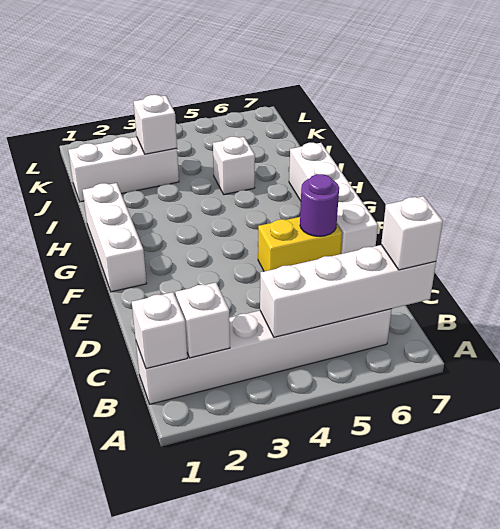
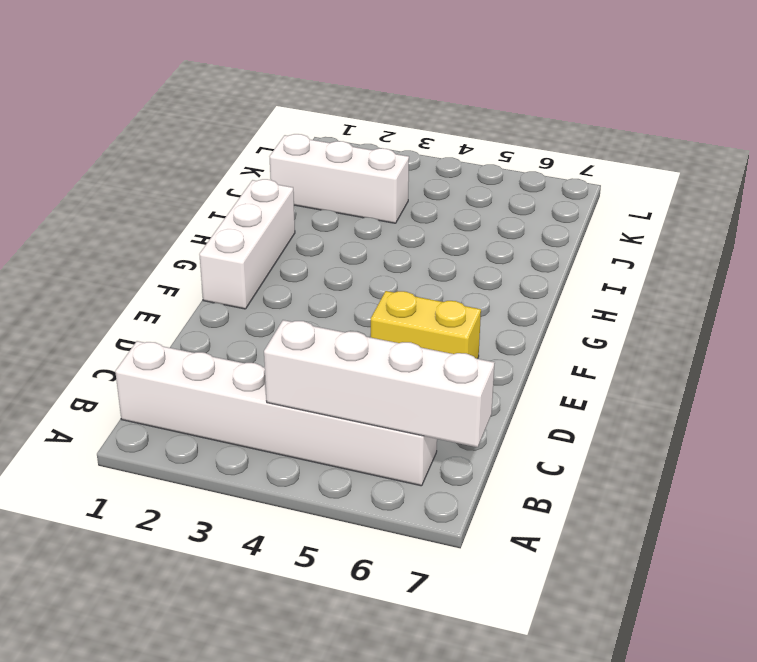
none -> white 1x4 brick [289,143,378,254]
none -> white 1x1 brick [213,137,255,195]
none -> white 1x1 brick [132,292,187,369]

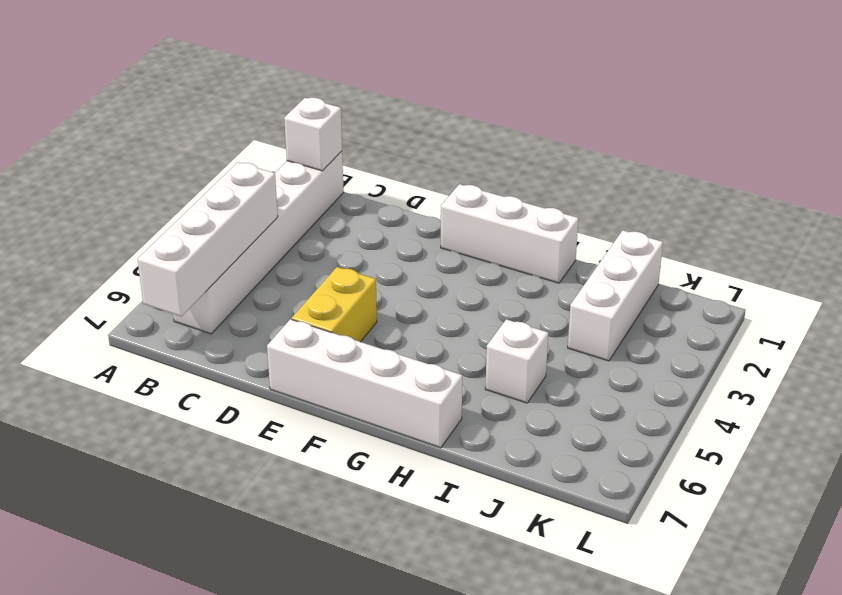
none -> white 1x1 brick [175,282,230,358]
none -> purple 1x1 round brick [300,174,339,236]
none -> white 1x1 brick [134,95,177,154]

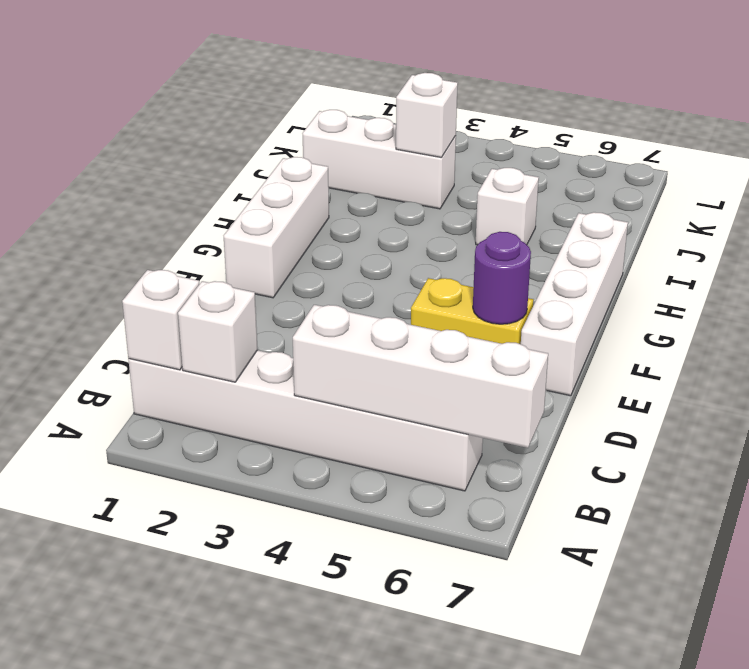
none -> white 1x1 brick [381,196,443,270]

